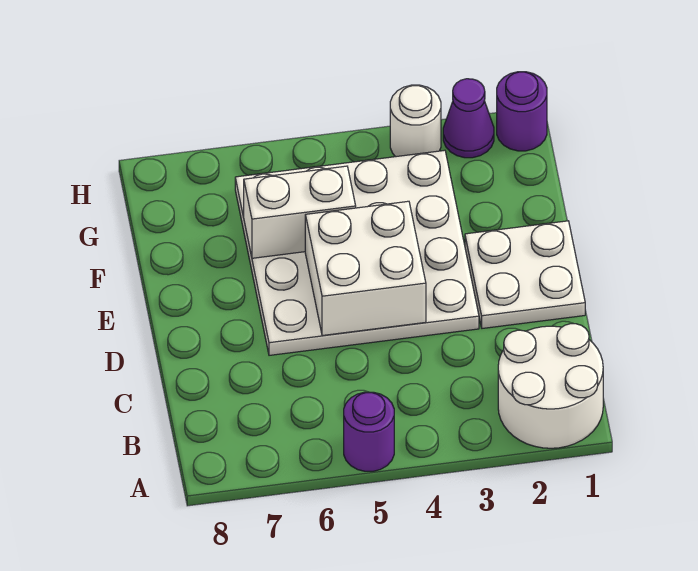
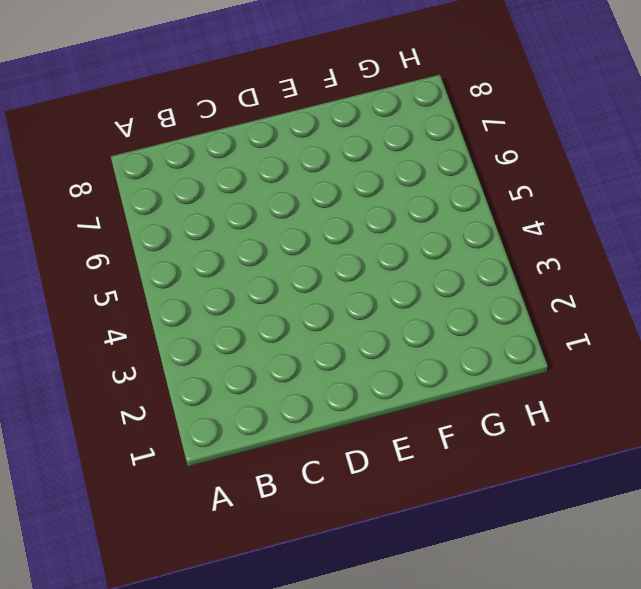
none -> white 2x2 round brick [498,324,603,448]
none -> purple 1x1 round brick [344,392,394,471]

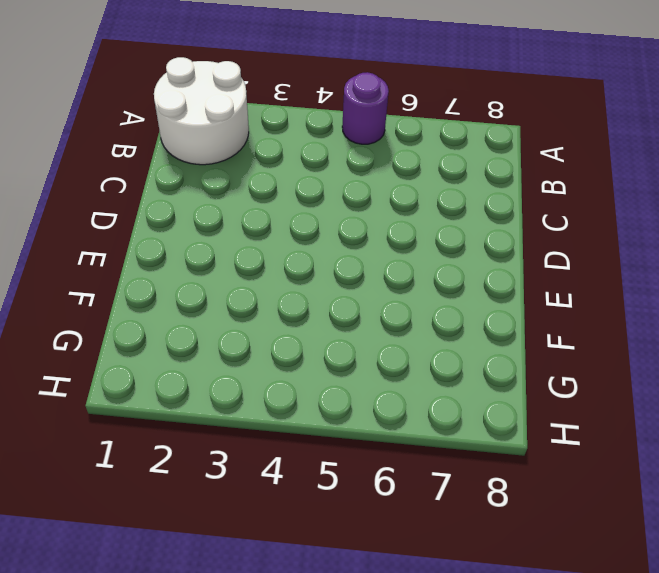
none -> white 2x2 plate [465,221,585,328]
none -> white 4x4 plate [235,150,479,355]

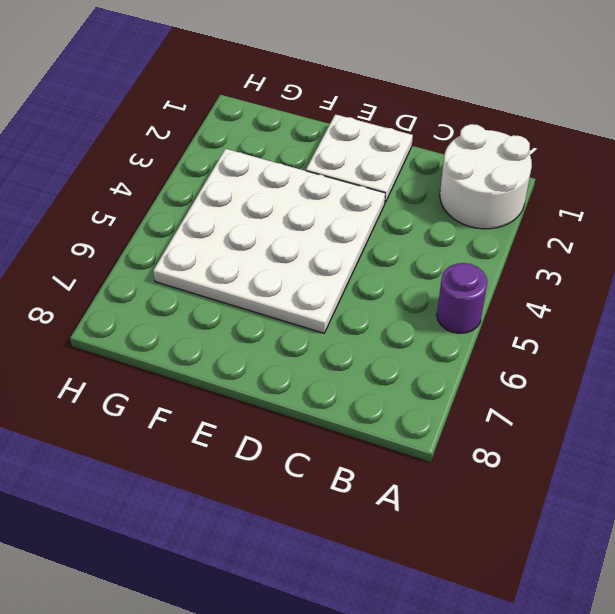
none -> purple 1x1 round brick [497,72,547,151]
none -> purple 1x1 cone [443,79,494,158]

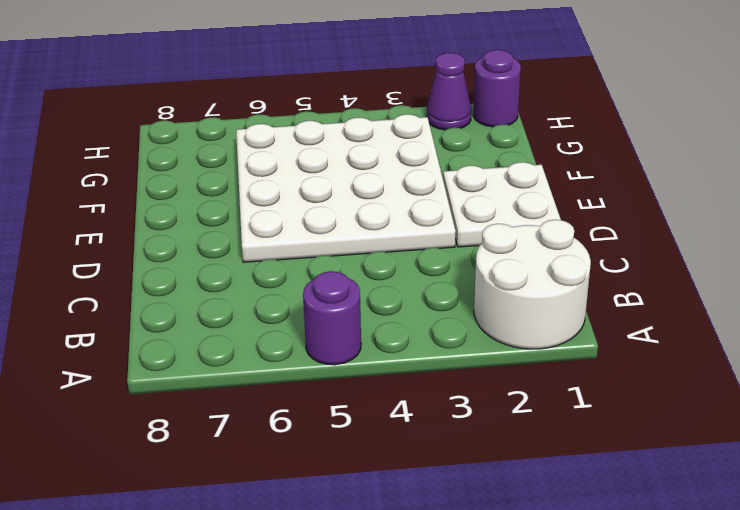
none -> white 1x1 round brick [390,85,441,157]
none -> white 2x2 brick [305,201,426,336]

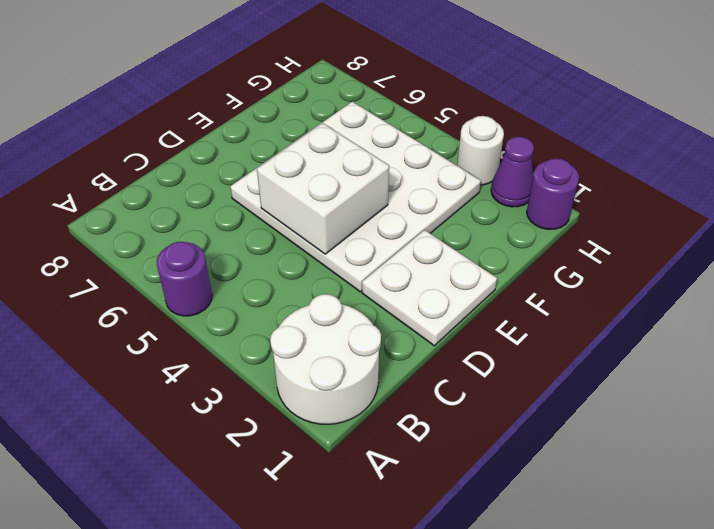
none -> white 1x2 brick [244,166,356,258]

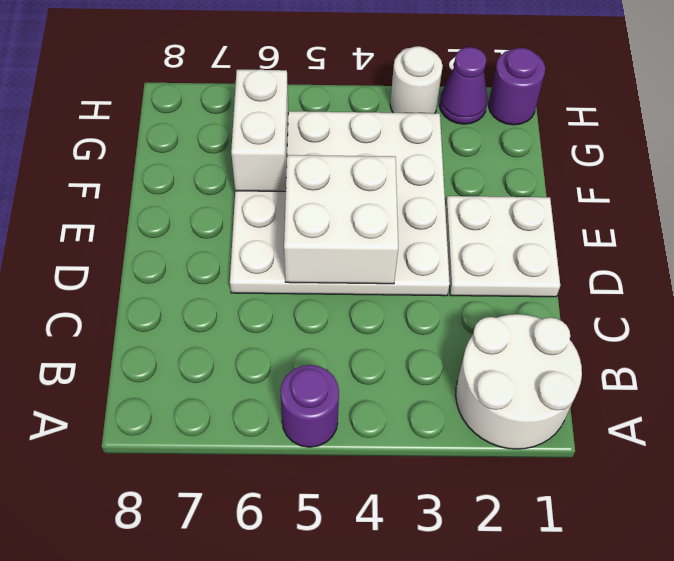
white 1x2 brick [231,69,288,192] -> white 1x2 brick turned to [244,166,356,258]

